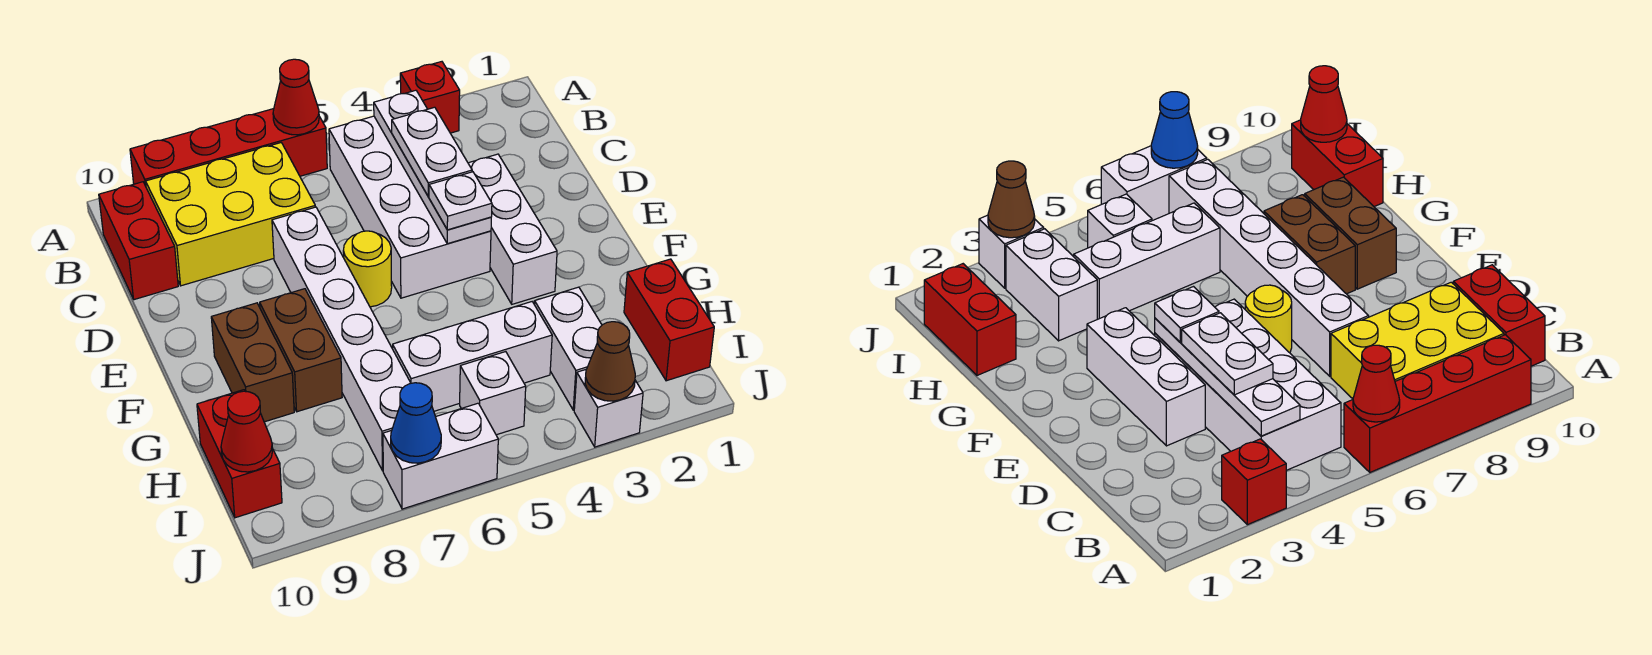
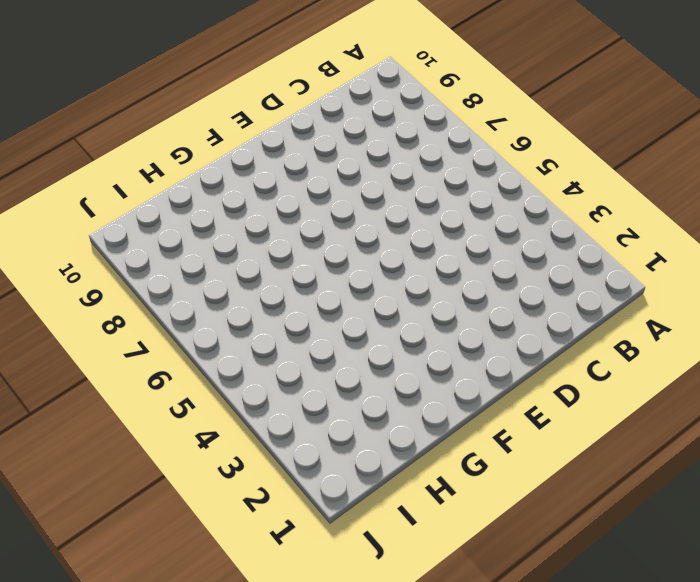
none -> red 1x1 brick [400,62,460,133]
none -> red 1x4 brick [130,109,327,186]
none -> white 2x4 brick [329,116,491,298]

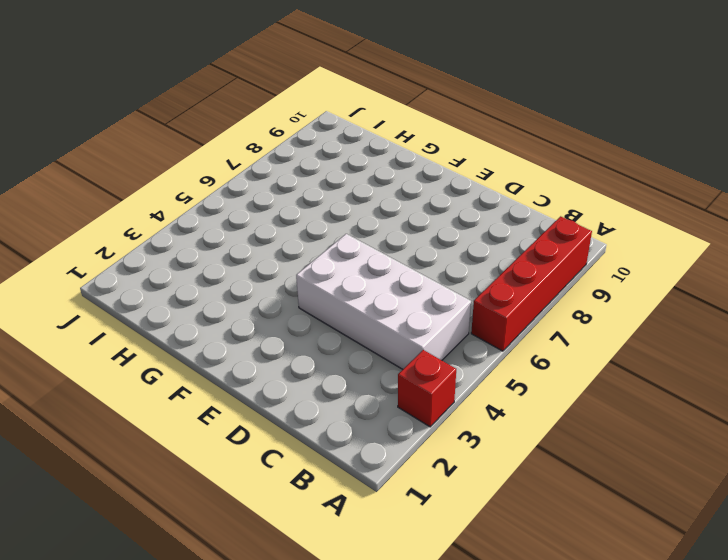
none -> yellow 2x3 brick [146,143,315,286]
none -> red 1x2 brick [99,182,178,300]
none -> white 1x3 brick [468,154,557,304]

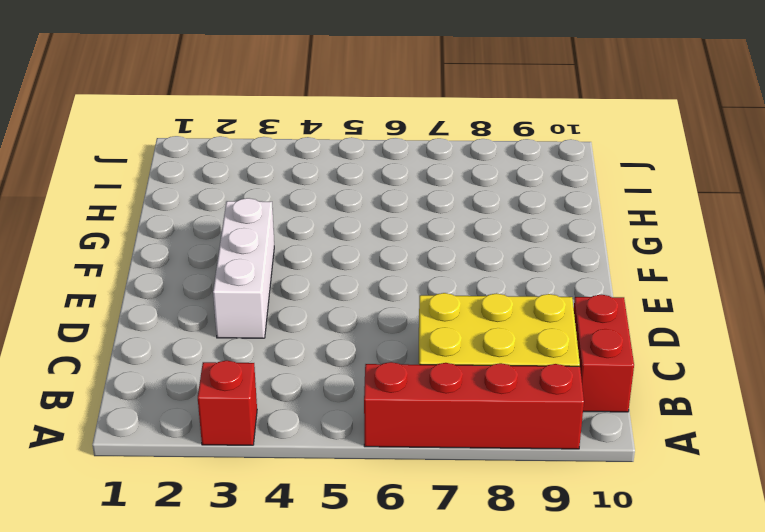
none -> white 2x4 brick [329,116,491,298]
none -> white 1x6 brick [272,207,411,471]
none -> yellow 1x1 round brick [343,231,392,307]

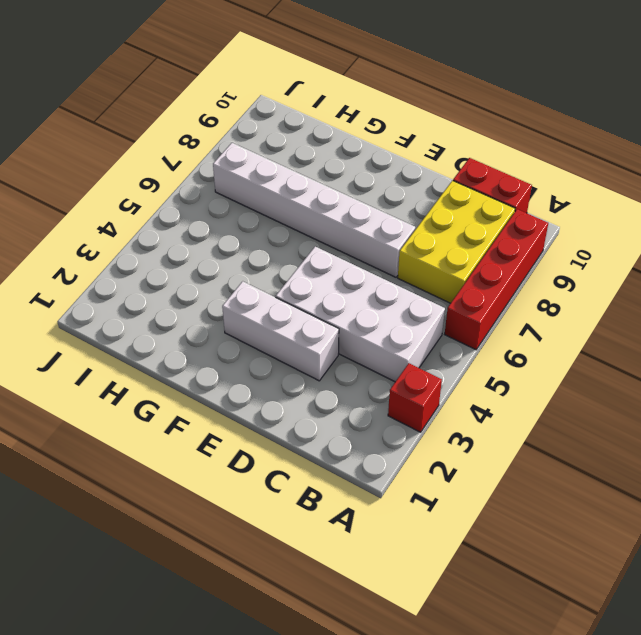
none -> yellow 1x1 round brick [343,231,392,307]
none -> brown 1x2 brick [260,289,342,412]
none -> brown 1x2 brick [211,303,294,422]

